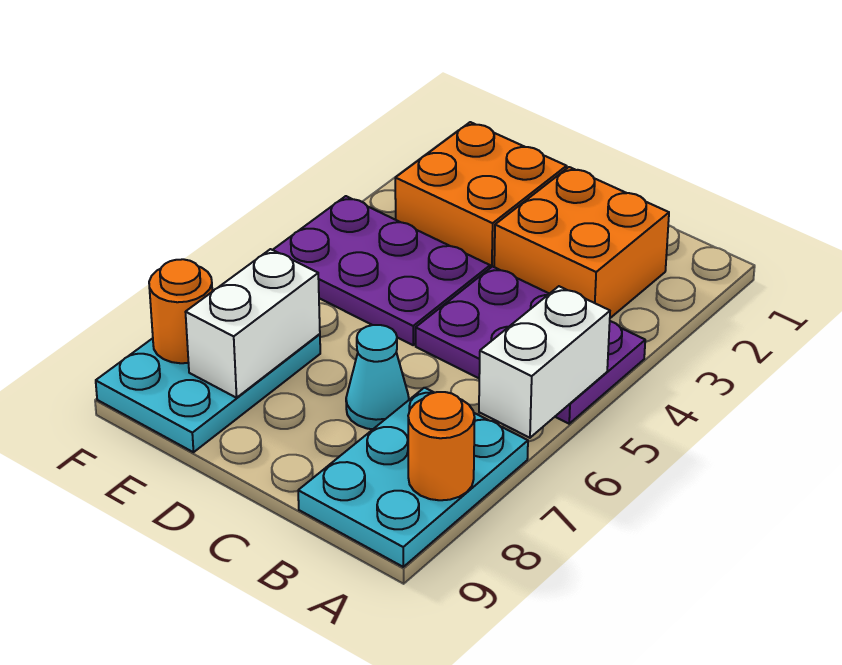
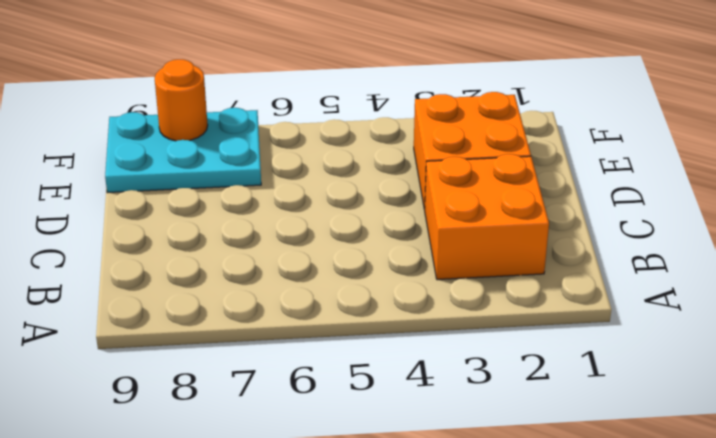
none -> purple 2x3 plate [416,267,645,424]
none -> cyan 2x3 plate [298,388,528,567]

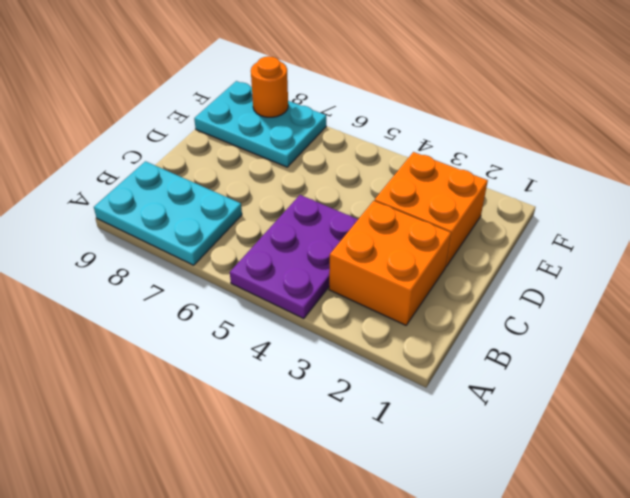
none -> cyan 1x1 cone [346,325,409,429]
none -> purple 2x3 plate [273,196,490,345]

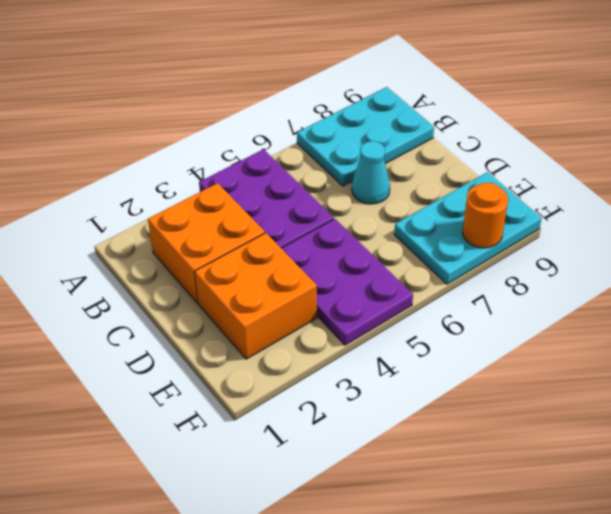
none -> white 1x2 brick [479,286,610,438]
none -> orange 1x1 round brick [408,392,475,500]

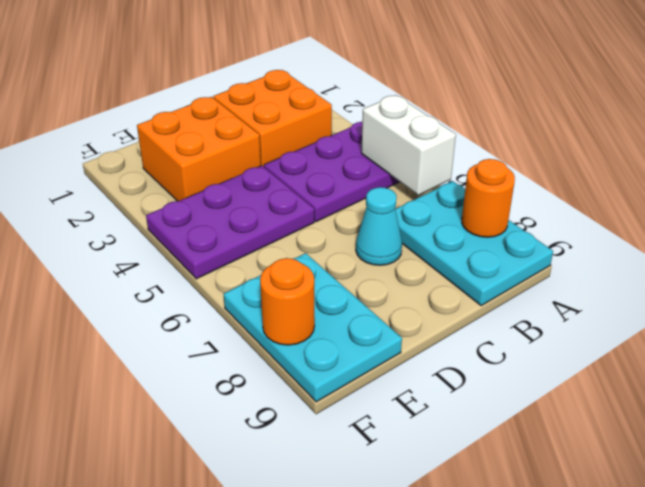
none -> white 1x2 brick [186,249,320,398]

